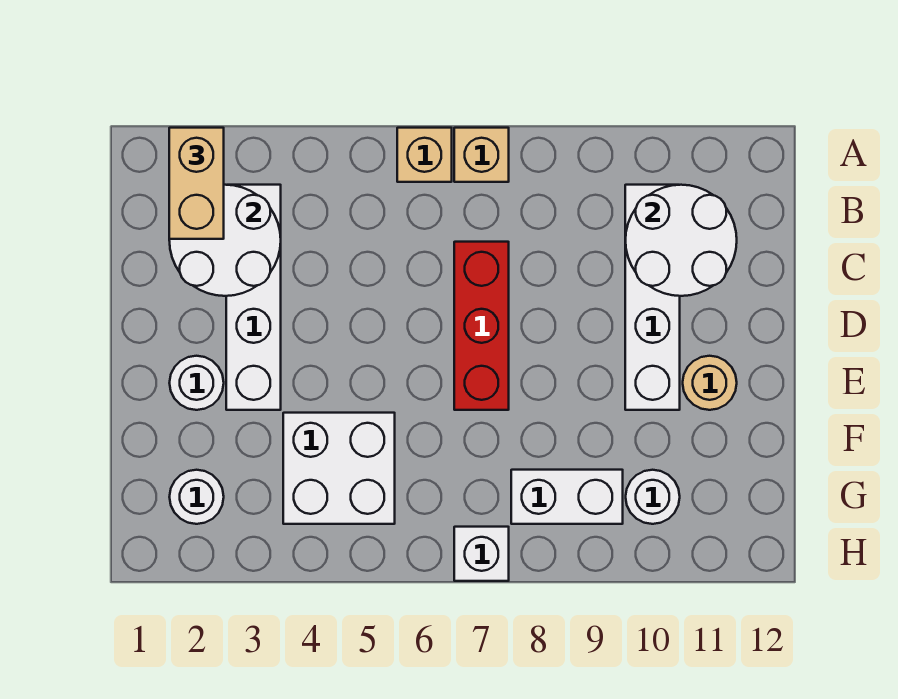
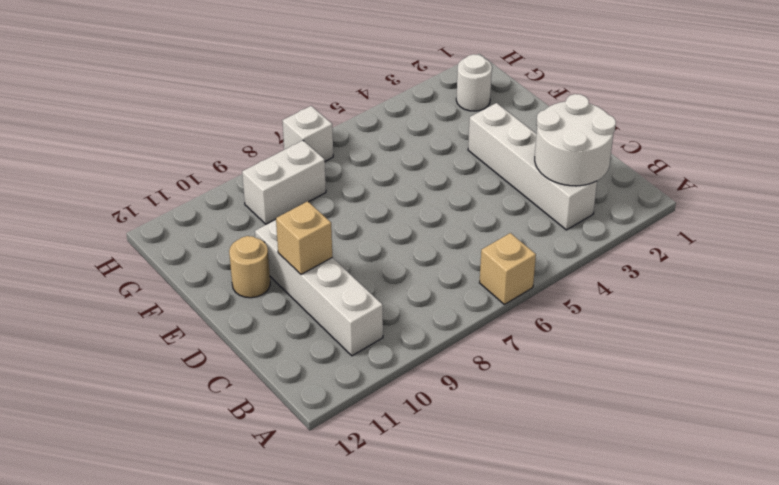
tan 1x1 brick [276,201,332,274] -> tan 1x1 brick moved to [454,128,509,182]
none -> red 1x3 brick [454,242,509,410]
none -> white 1x1 round brick [170,356,224,410]
none -> white 2x2 brick [283,413,395,524]

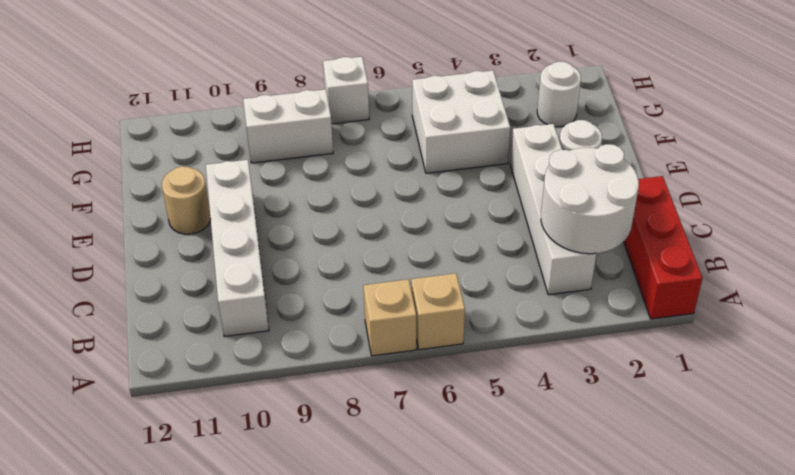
red 1x3 brick [624,176,702,319] -> red 1x3 brick moved to [454,242,509,410]
none -> white 1x1 round brick [626,470,680,524]
none -> white 2x2 round brick [625,185,737,296]
none -> tan 1x2 brick [169,128,224,239]

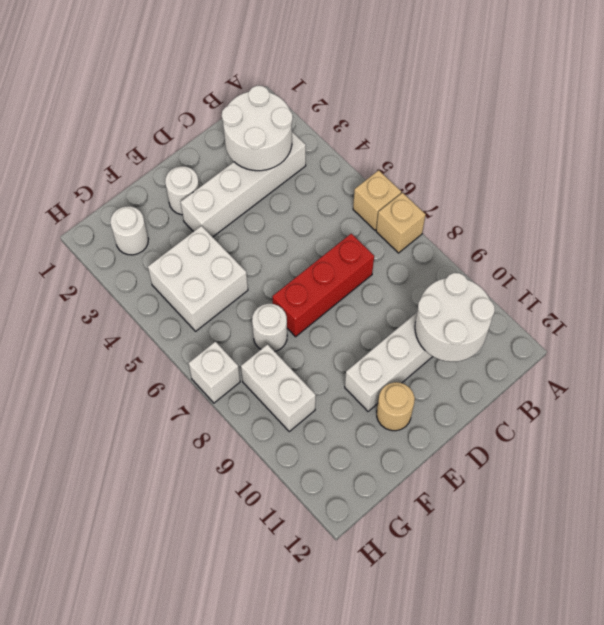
white 1x1 round brick [252,304,287,351] -> white 1x1 round brick moved to [626,470,680,524]
none -> tan 1x2 brick [169,128,224,239]

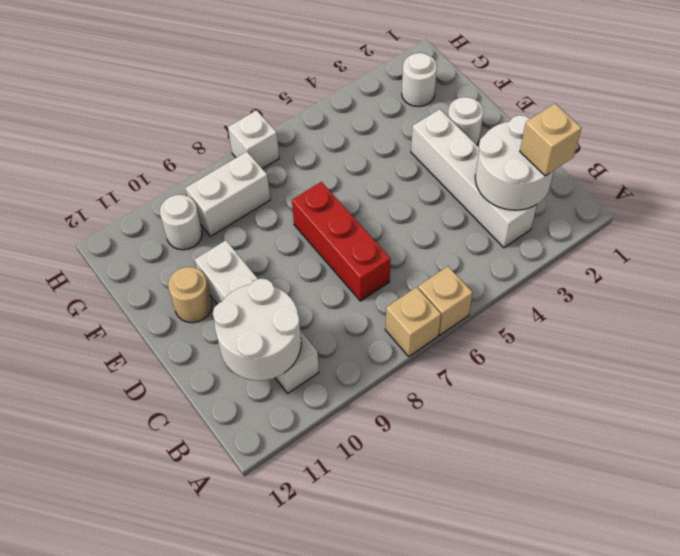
tan 1x1 brick [520,104,581,176] -> tan 1x2 brick [169,128,224,239]
none -> white 2x2 brick [283,413,395,524]

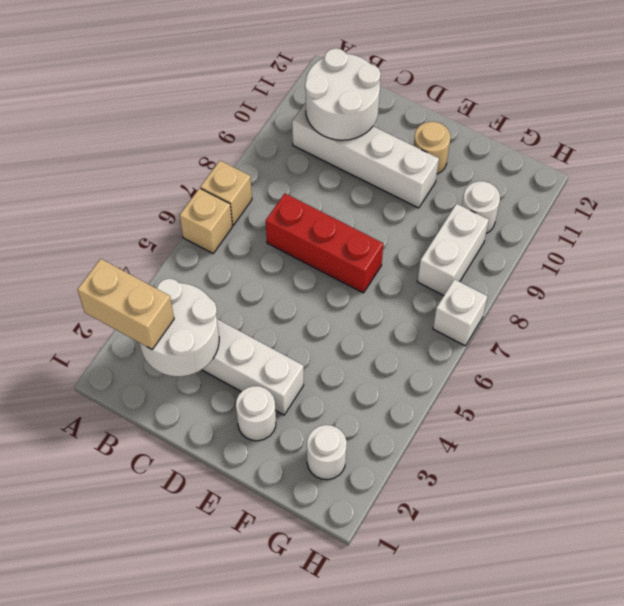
none -> white 2x2 brick [283,413,395,524]

